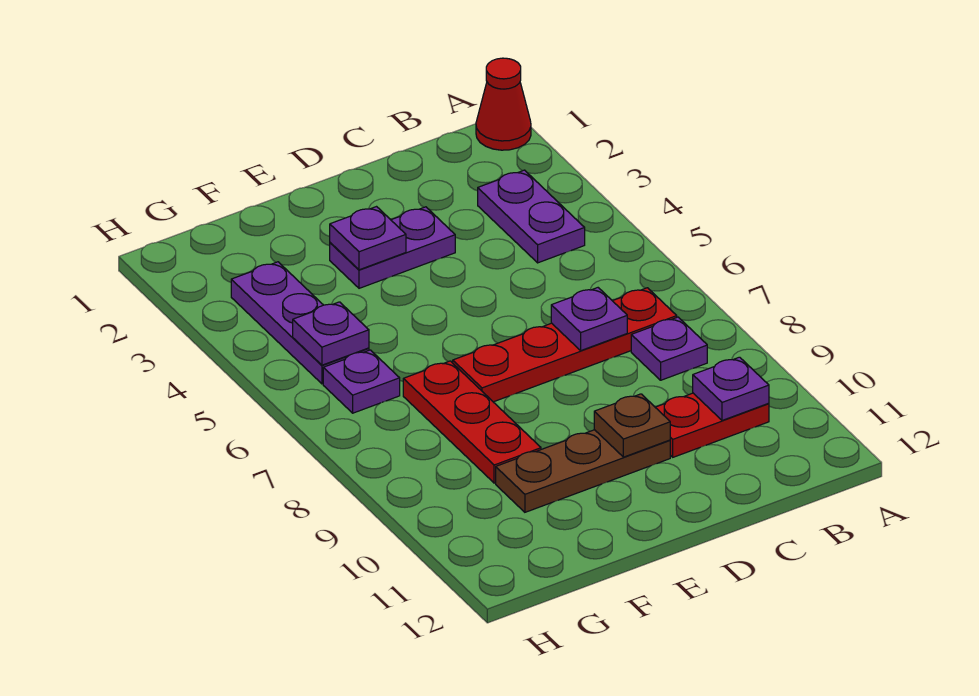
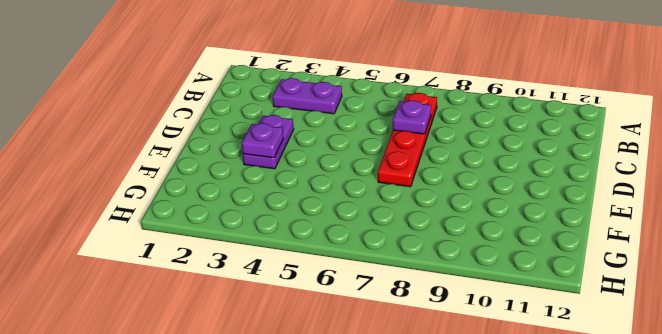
none -> red 1x1 cone [476,58,531,150]
none -> purple 1x1 plate [631,317,707,380]
none -> red 1x2 plate [655,393,769,457]

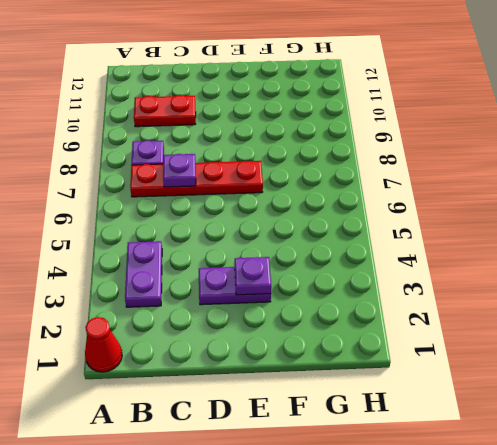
none -> brown 1x3 plate [496,430,670,512]
none -> red 1x3 plate [403,361,541,483]
none -> purple 1x3 plate [231,262,369,384]

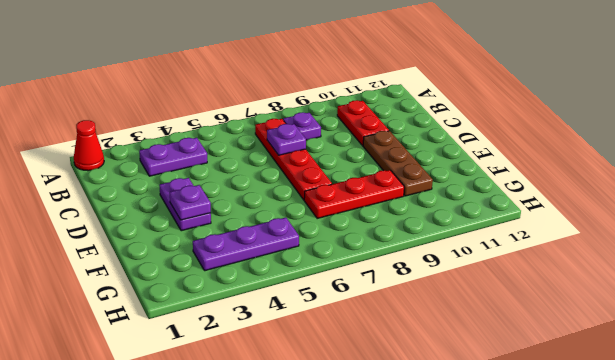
none -> purple 1x1 plate [323,350,400,413]
none -> purple 1x1 plate [693,357,769,420]
none -> brown 1x1 plate [594,394,670,457]

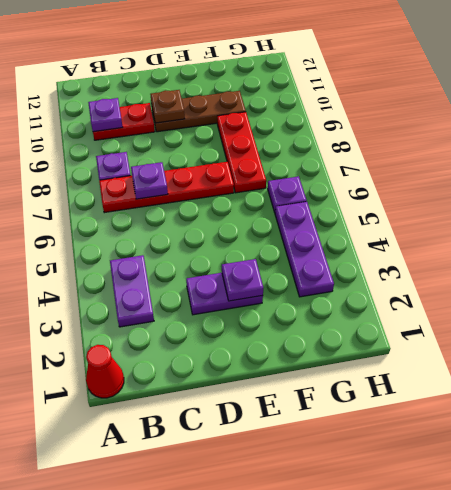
none -> purple 1x1 plate [293,302,369,365]

